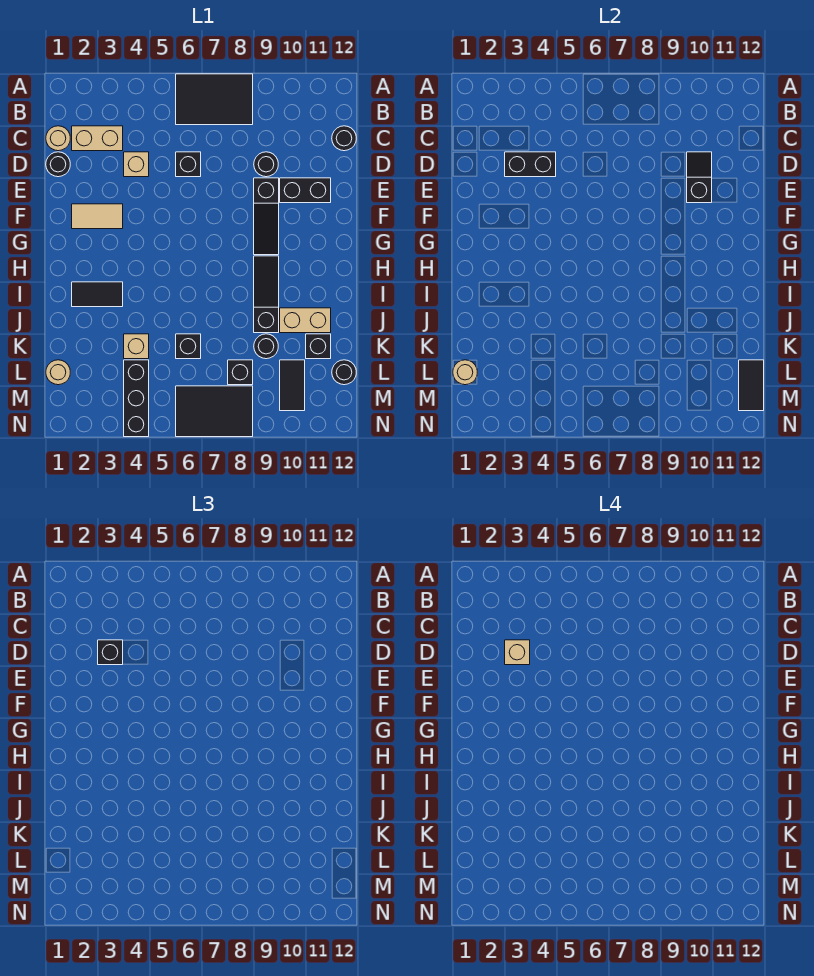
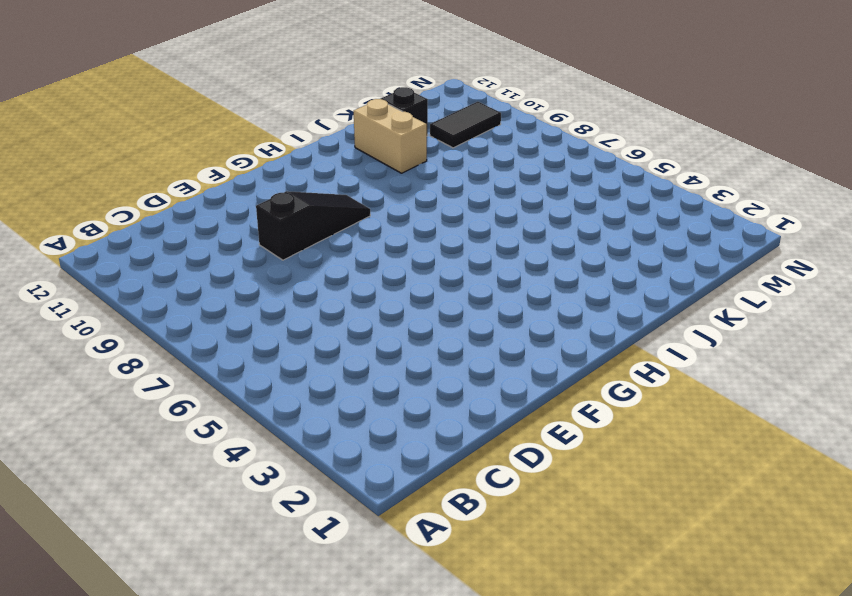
none -> black 2x3 tile [176,74,253,125]
none -> tan 1x1 round brick [46,126,70,151]
none -> tan 1x2 brick [72,126,123,151]
none -> black 1x1 round brick [332,126,356,151]

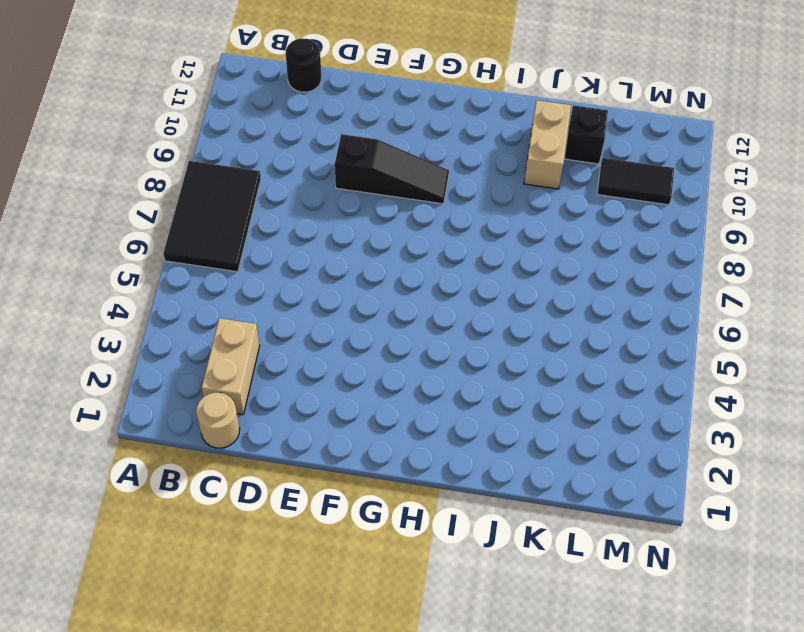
none -> black 1x1 round brick [46,152,70,177]
none -> tan 1x1 brick [124,152,149,177]
none -> black 1x1 brick [176,152,201,177]
none -> black 1x1 round brick [254,152,278,177]

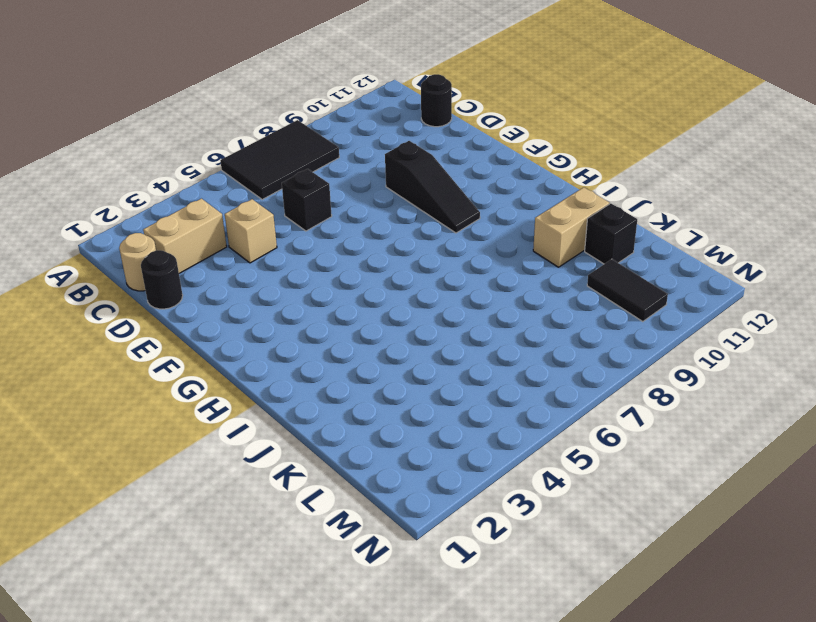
none -> black 1x1 round brick [254,152,278,177]
none -> black 1x2 brick [280,178,331,203]
none -> tan 1x2 tile [72,204,123,229]
none -> black 1x3 slope [254,256,279,333]

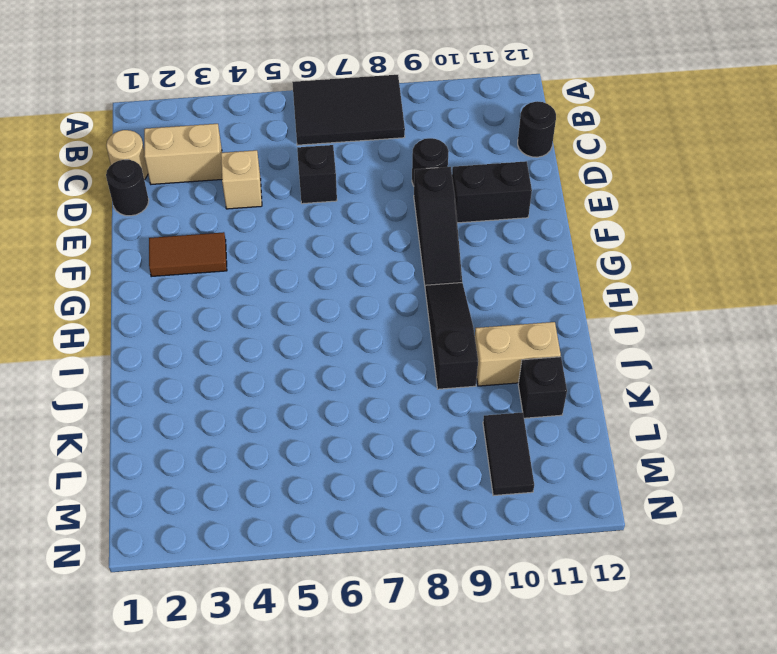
brown 1x2 tile [149,232,227,277] -> tan 1x2 tile [72,204,123,229]
none -> black 1x2 tile [72,282,123,307]
none -> tan 1x1 brick [124,334,149,359]
none -> black 1x1 brick [176,334,201,359]
none -> black 1x1 round brick [254,334,278,359]

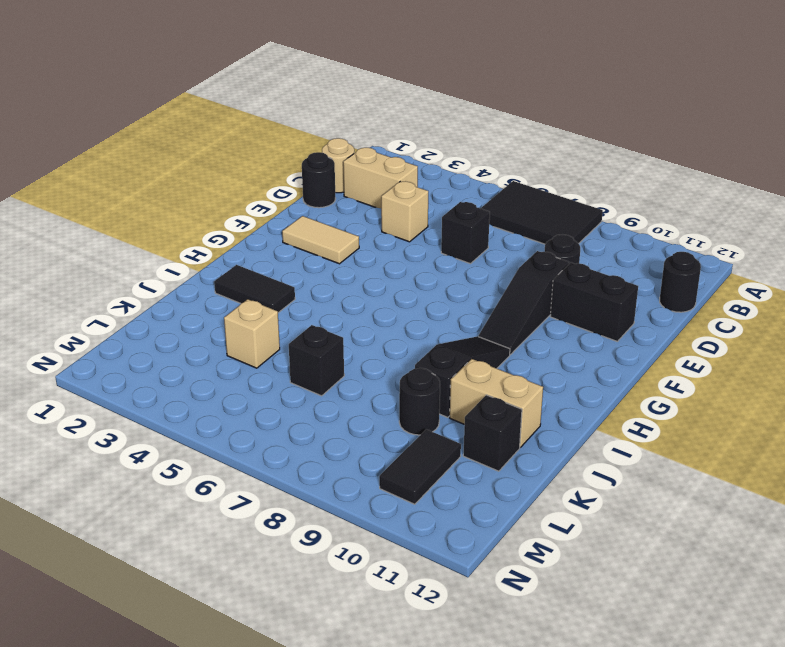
none -> tan 1x1 round brick [46,360,70,385]
none -> black 1x3 brick [124,360,149,437]
none -> black 1x1 brick [228,360,253,385]
none -> black 1x1 round brick [332,360,356,385]

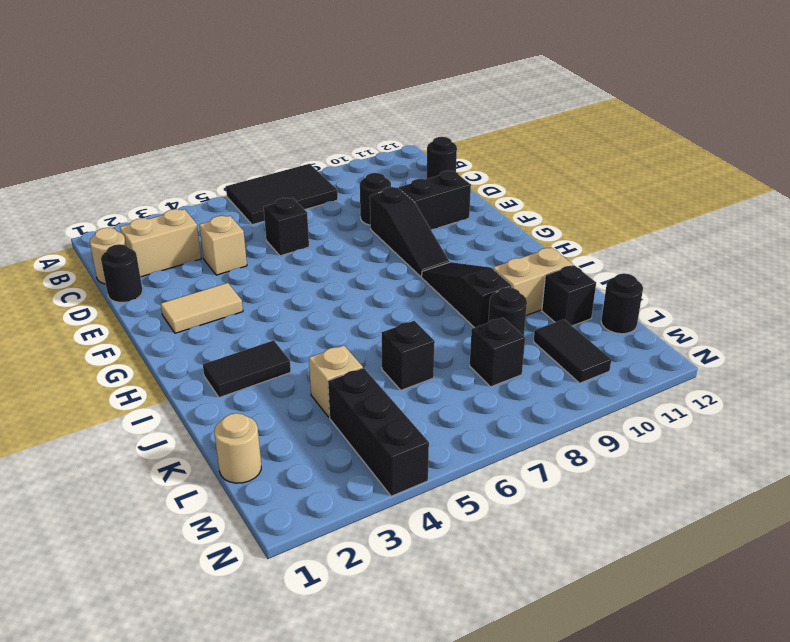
none -> black 2x3 tile [176,386,253,437]
none -> black 1x2 brick [505,152,556,177]
none -> black 1x2 slope [687,152,712,203]
none -> tan 1x1 round brick [453,360,477,385]

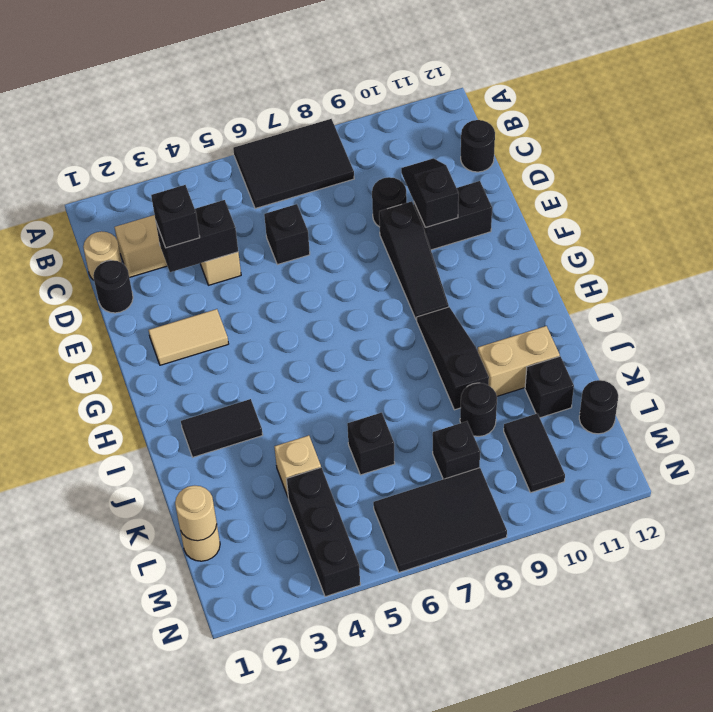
none -> black 1x2 tile [739,360,764,411]
none -> tan 1x1 brick [505,640,530,665]

